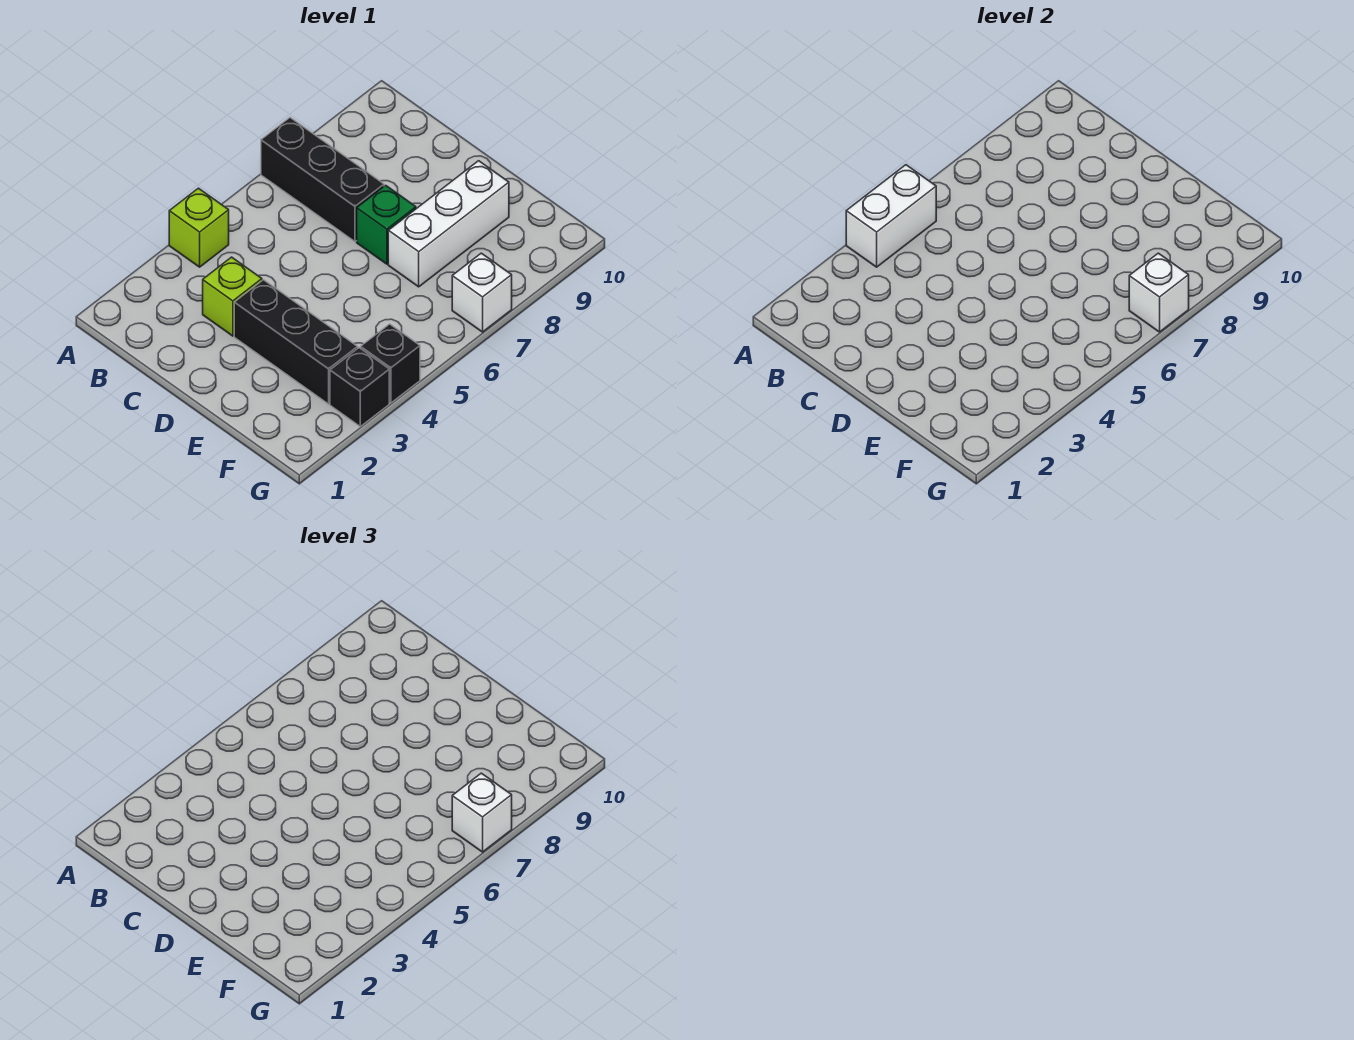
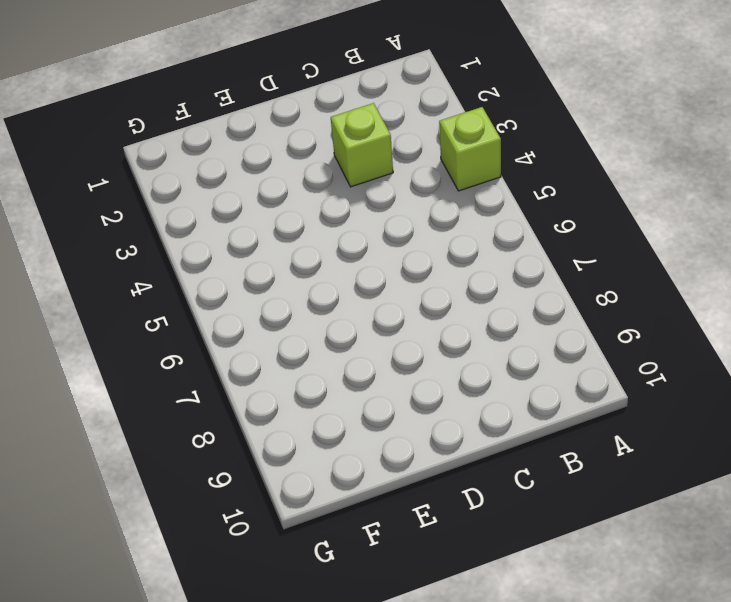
none -> black 1x3 brick [261,118,384,241]
none -> black 1x3 brick [234,280,358,404]
none -> green 1x1 brick [357,185,416,264]

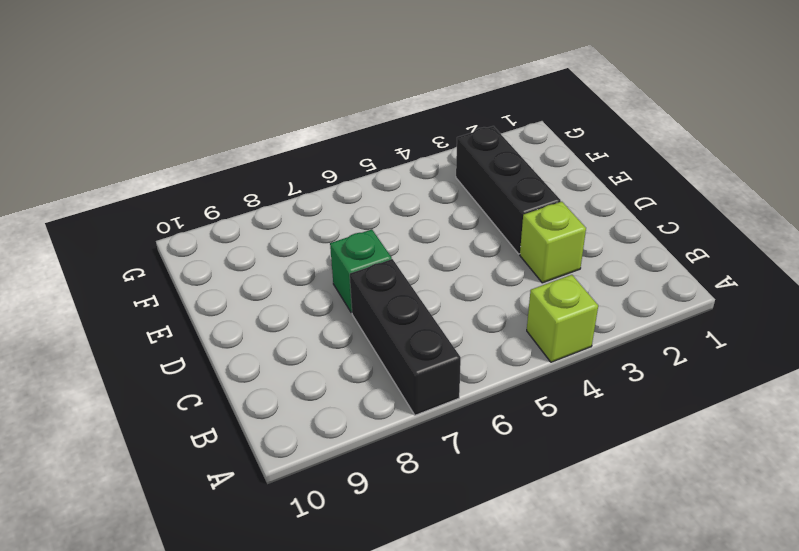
none -> white 1x3 brick [388,161,509,287]
none -> black 1x1 brick [330,348,389,426]
none -> black 1x1 brick [361,324,420,403]

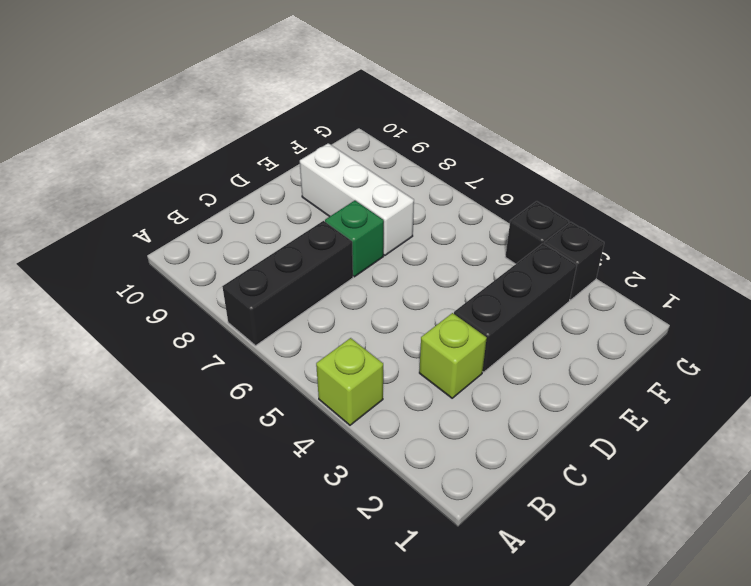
none -> white 1x1 brick [452,253,512,332]
none -> white 1x2 brick [846,165,936,267]
none -> white 1x1 brick [1129,253,1189,332]

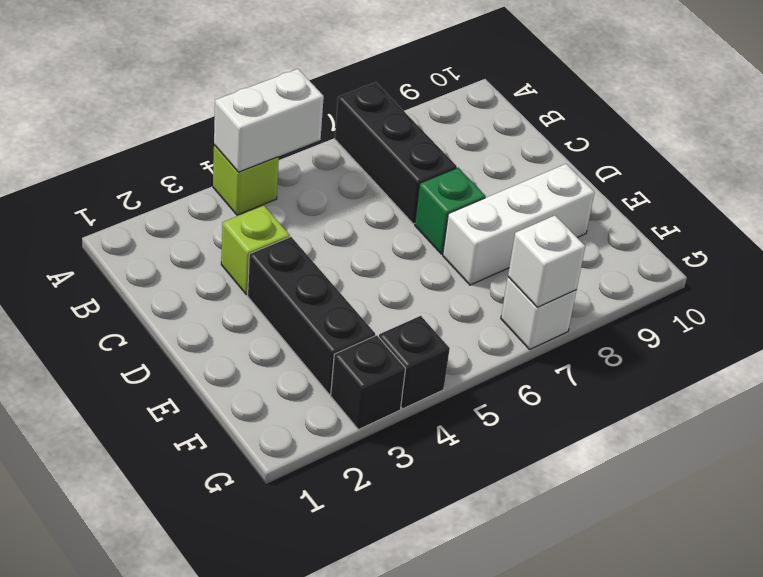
none -> white 1x1 brick [452,773,512,852]

